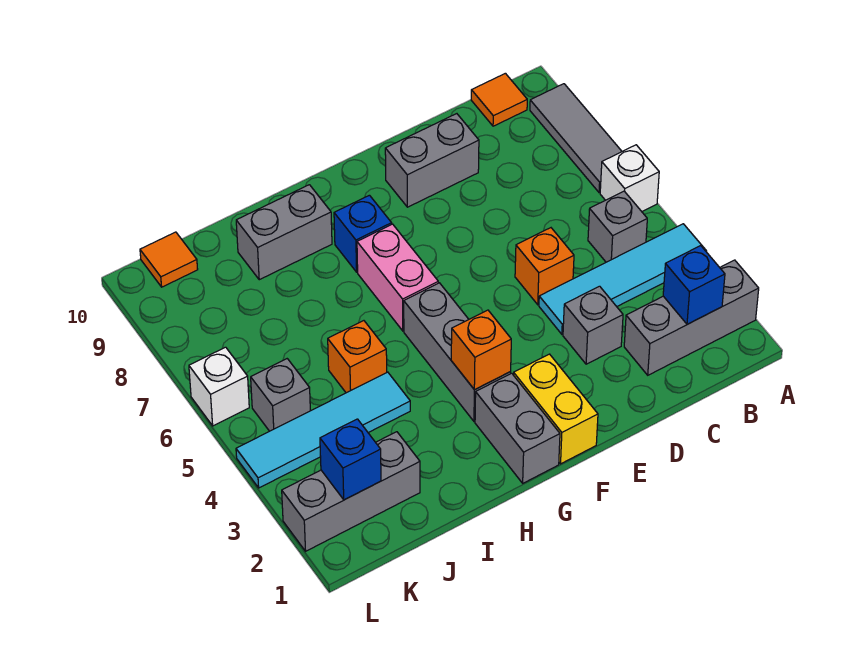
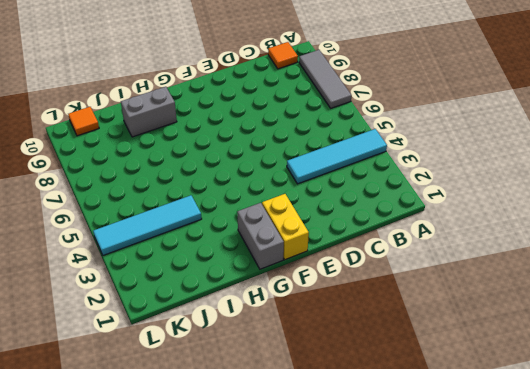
none -> grey 1x3 brick [624,260,759,375]
none -> white 1x1 brick [600,145,659,211]
none -> grey 1x1 brick [588,191,647,262]

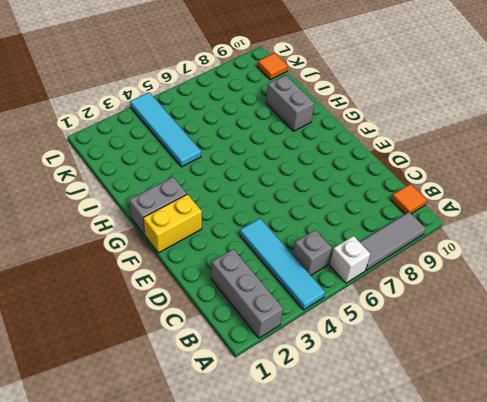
none -> grey 1x1 brick [563,286,623,364]
none -> orange 1x1 brick [515,228,574,305]
none -> grey 1x2 brick [385,114,479,207]

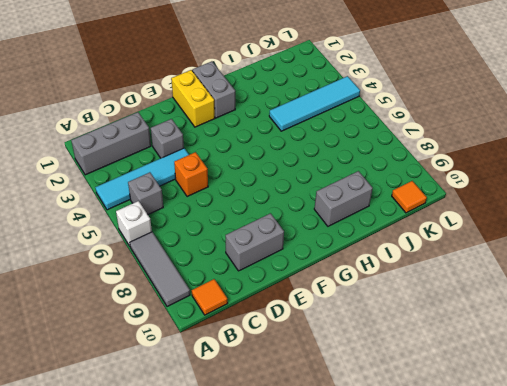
none -> grey 1x3 brick [404,283,511,421]
none -> pink 1x2 brick [357,224,438,331]
none -> blue 1x1 brick [334,195,392,272]

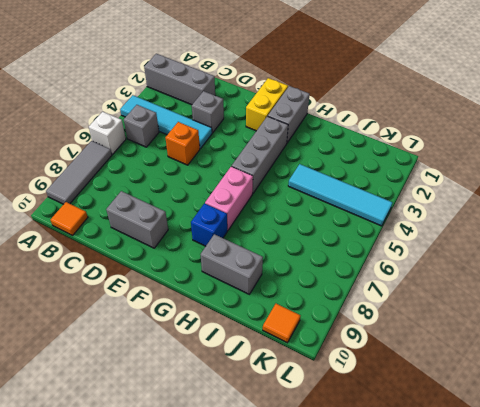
none -> orange 1x1 brick [328,321,387,393]
none -> grey 1x3 brick [282,432,420,551]
none -> grey 1x1 brick [251,359,310,431]

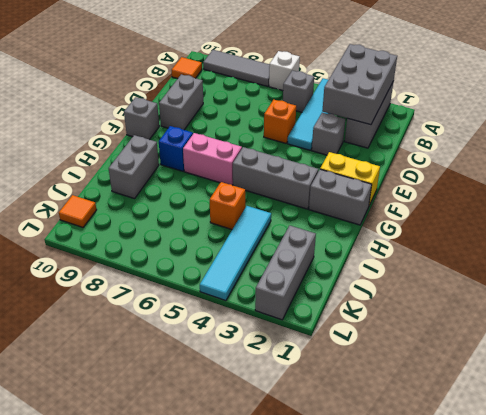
grey 2x3 brick [322,44,397,125] -> blue 1x1 brick [663,246,725,324]
grey 1x1 brick [124,97,159,140] -> grey 1x1 brick moved to [251,359,310,431]
none -> white 1x1 brick [189,347,249,426]
none -> orange 1x1 brick [451,310,511,390]
none -> blue 1x1 brick [320,419,381,500]

